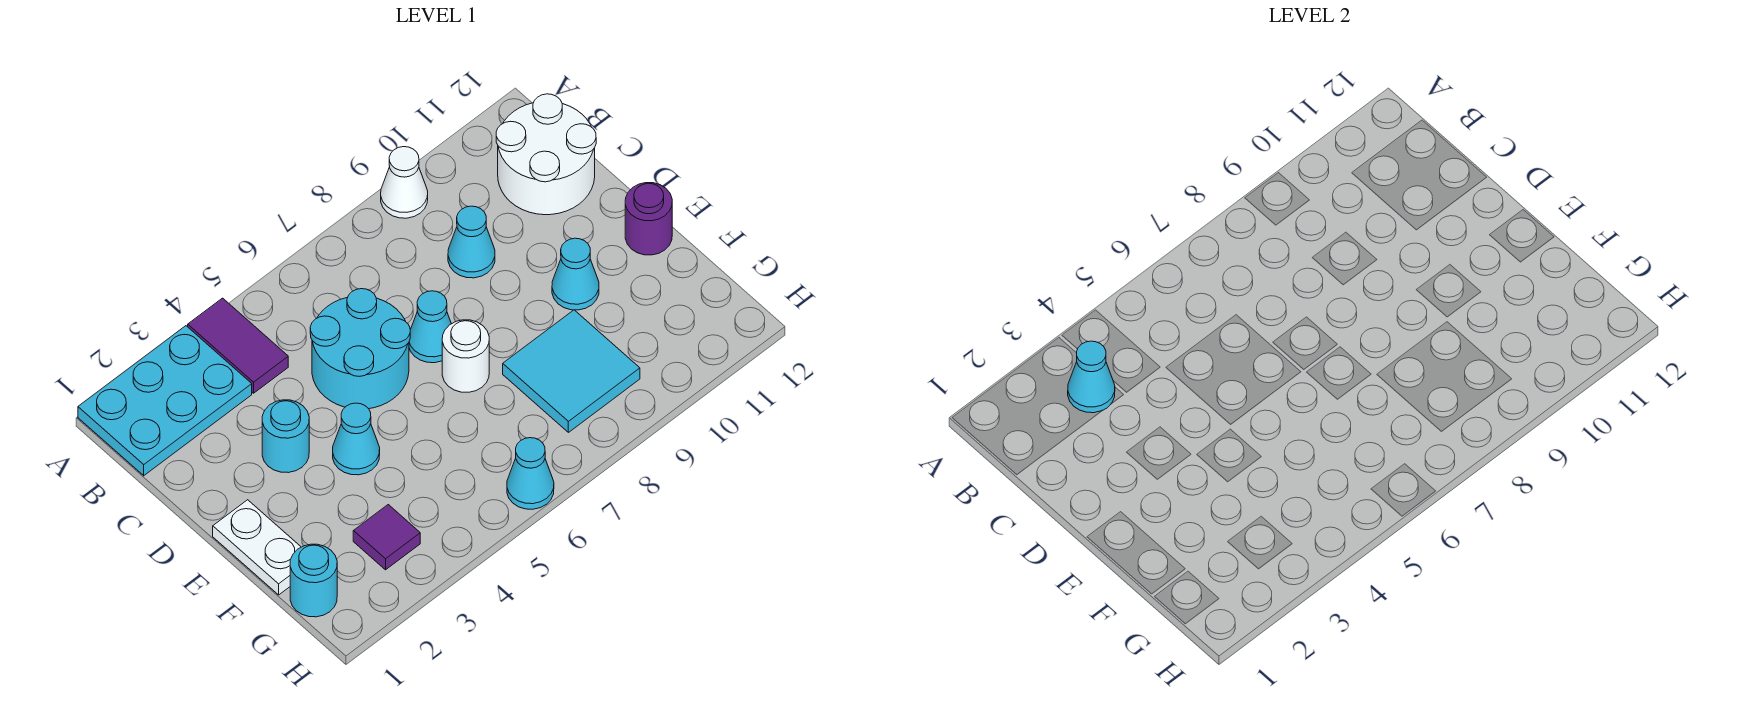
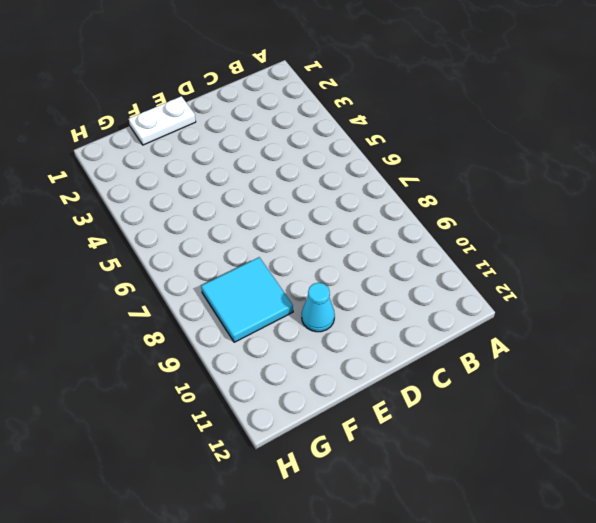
none -> cyan 2x3 plate [78,326,252,476]
none -> purple 1x2 tile [188,298,288,393]
none -> white 1x1 cone [381,147,428,218]

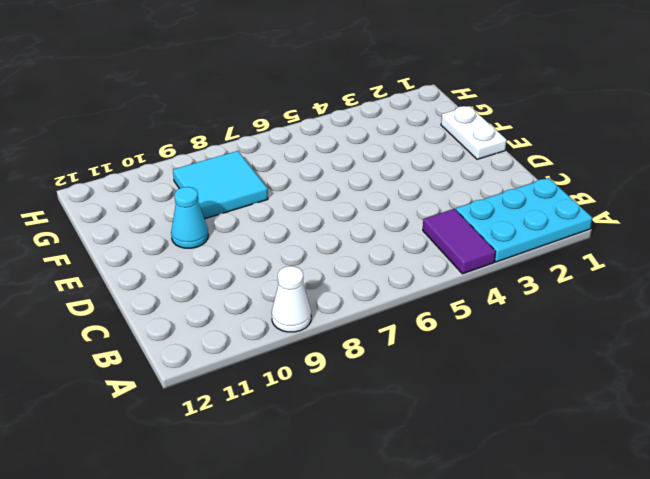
none -> white 2x2 round brick [496,94,596,215]
none -> cyan 2x2 round brick [310,289,410,409]
none -> cyan 1x1 cone [448,206,495,278]

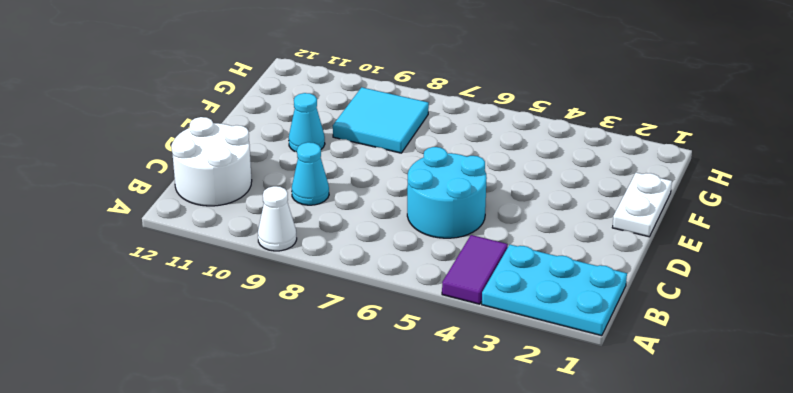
none -> cyan 1x1 round brick [262,400,309,473]
none -> cyan 1x1 cone [409,291,451,363]
none -> cyan 1x1 cone [333,403,380,475]

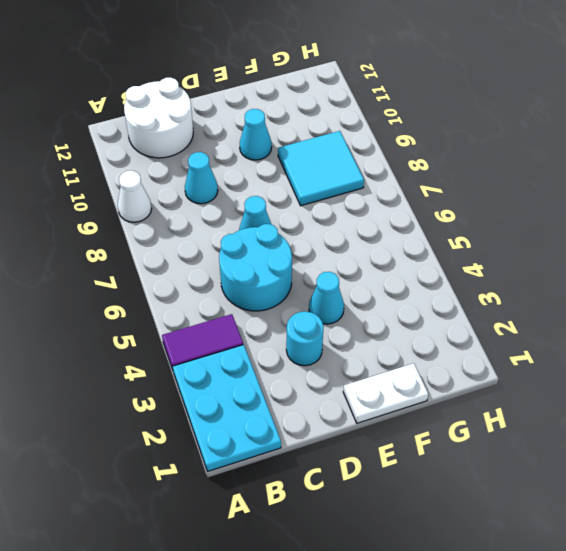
none -> white 1x1 round brick [442,320,489,392]
none -> purple 1x1 round brick [625,183,672,255]
none -> cyan 1x1 round brick [290,544,337,617]

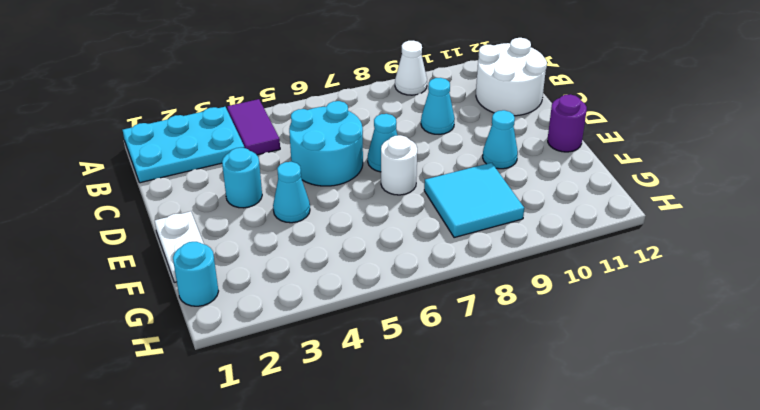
none -> purple 1x1 tile [353,505,420,570]
none -> cyan 1x1 cone [507,438,554,509]
none -> cyan 1x1 cone [1068,341,1115,413]

